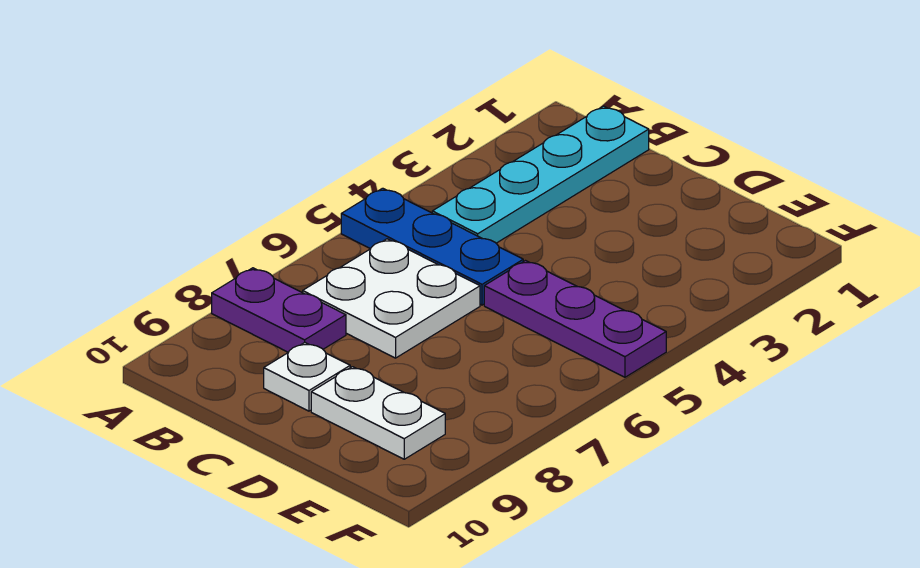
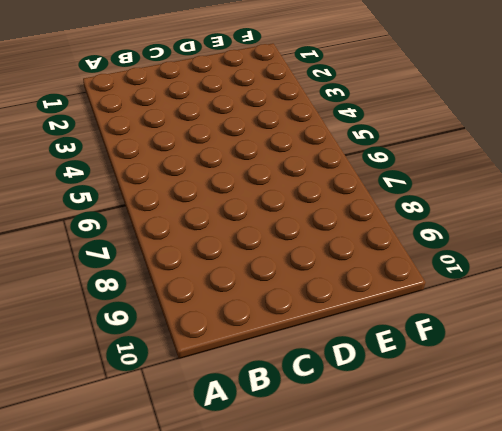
none -> blue 1x3 plate [341,188,523,305]
none -> purple 1x2 plate [212,268,346,352]

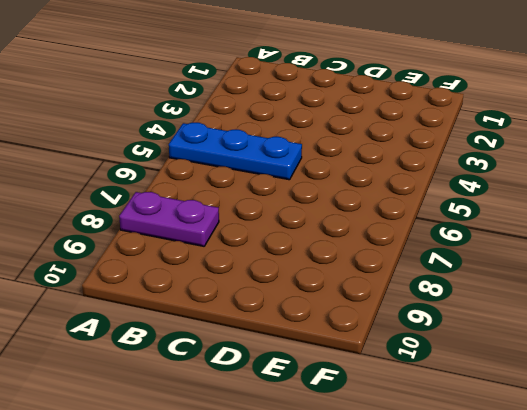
none -> cyan 1x4 plate [432,106,649,243]
none -> white 2x2 plate [303,239,480,358]

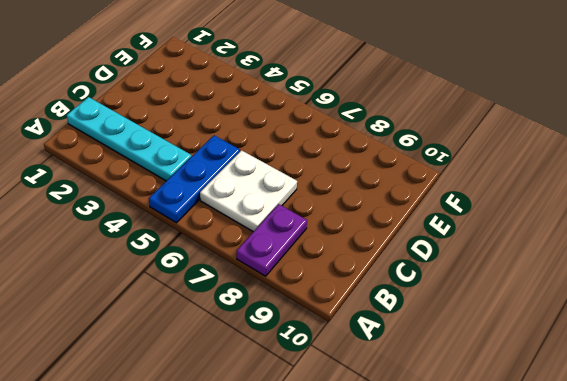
none -> white 1x1 plate [264,343,350,411]
none -> purple 1x3 plate [484,261,666,377]

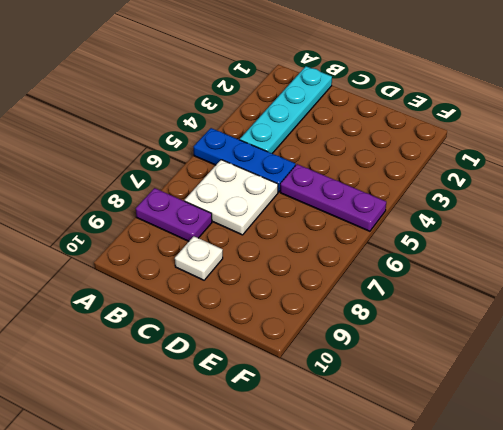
none -> white 1x2 plate [311,367,445,459]

